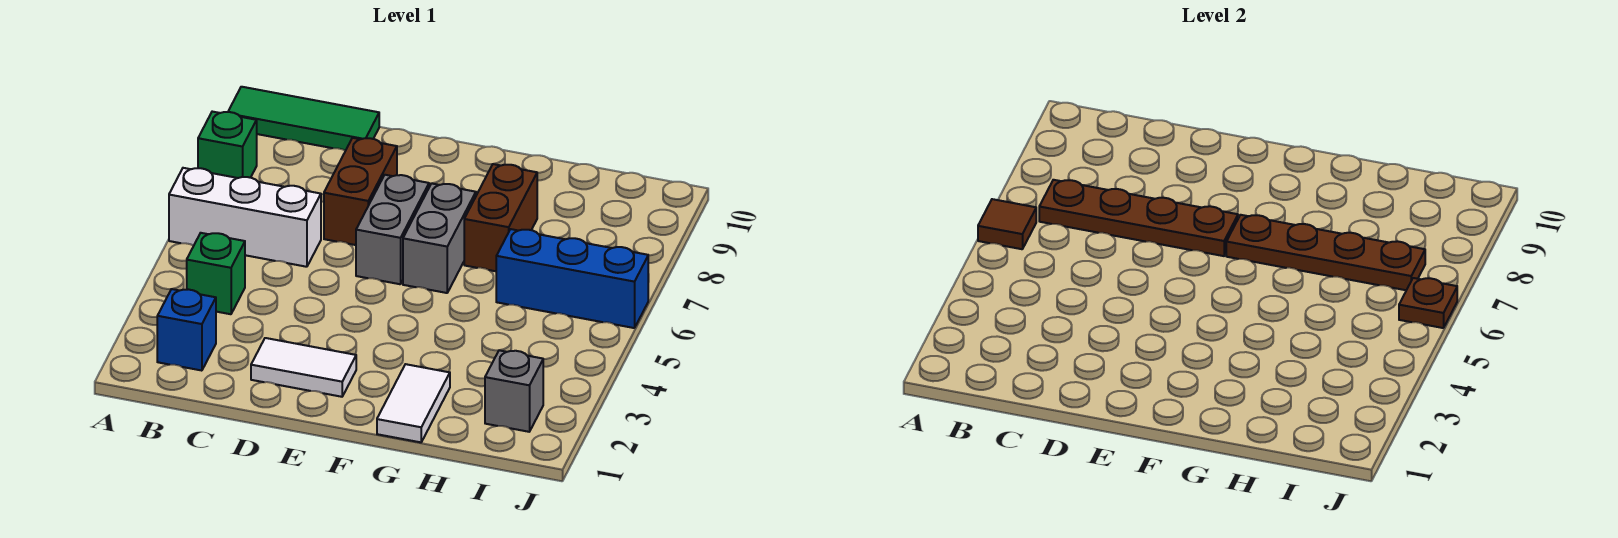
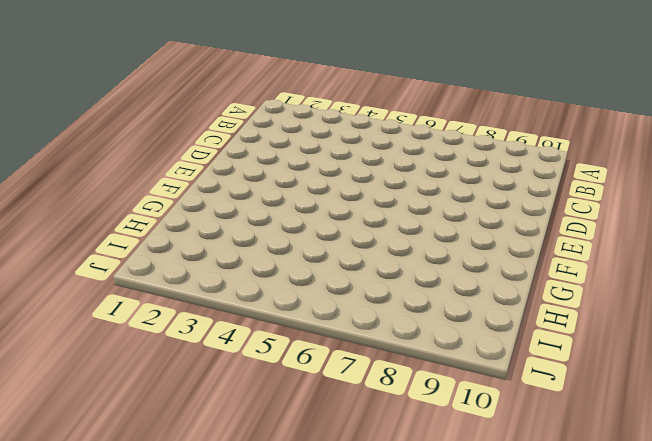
none -> white 1x3 brick [169,168,321,267]
none -> green 1x1 brick [198,112,257,178]
none -> green 1x3 tile [228,87,379,151]

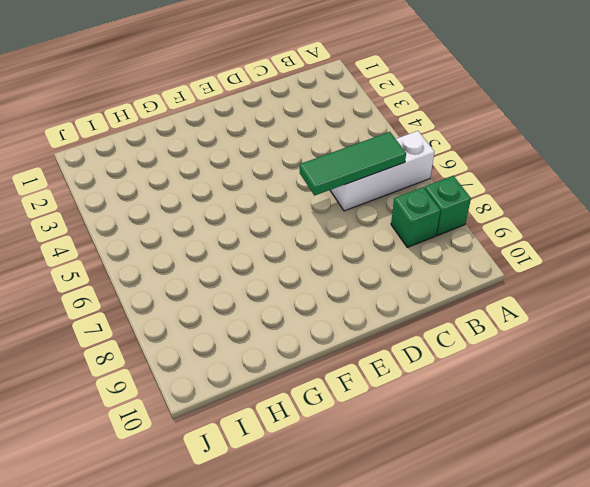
green 1x3 tile [300,132,406,196] -> green 1x3 tile moved to [228,87,379,151]
green 1x1 brick [391,187,441,247] -> green 1x1 brick moved to [187,233,245,314]
none -> blue 1x1 brick [157,289,216,371]
none -> white 1x2 tile [251,338,356,397]
none -> brown 1x2 brick [324,138,397,245]

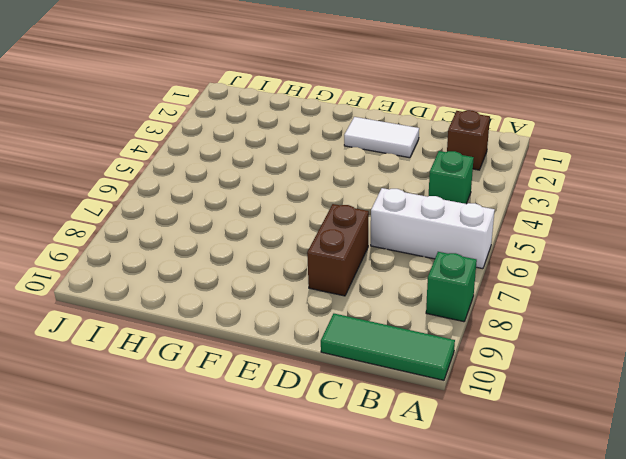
brown 1x1 brick [447,110,490,170] -> blue 1x1 brick [157,289,216,371]
none -> grey 1x2 brick [356,175,429,284]
none -> grey 1x2 brick [403,183,476,293]
none -> white 1x2 tile [377,364,450,442]

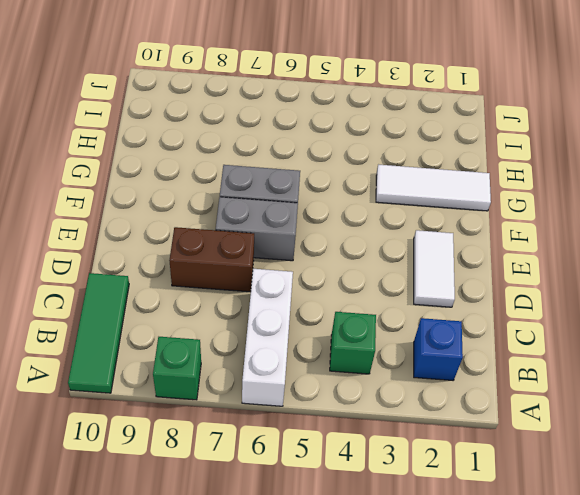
white 1x3 tile [376,165,491,211] -> white 1x2 tile [377,364,450,442]
none -> brown 1x2 brick [464,164,537,271]
none -> blue 1x3 brick [496,229,648,328]
none -> grey 1x1 brick [485,350,543,432]

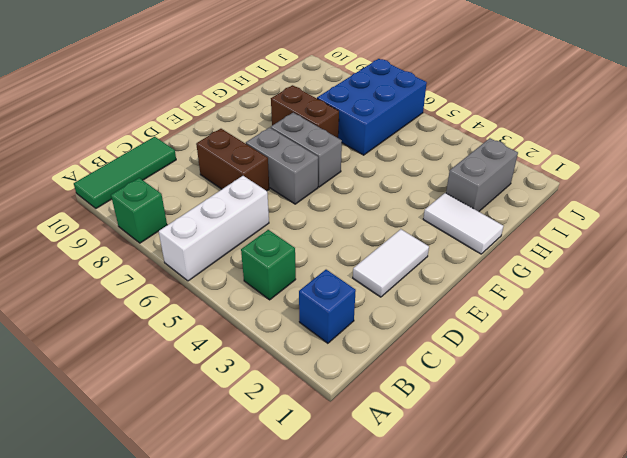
grey 1x2 brick [446,138,518,212] -> grey 1x1 brick [485,350,543,432]
blue 2x3 brick [317,59,427,155] -> blue 1x3 brick [496,229,648,328]
none -> brown 1x1 tile [978,199,1036,249]
none -> brown 1x4 plate [1039,180,1238,256]
none -> brown 1x4 plate [1226,215,1425,290]

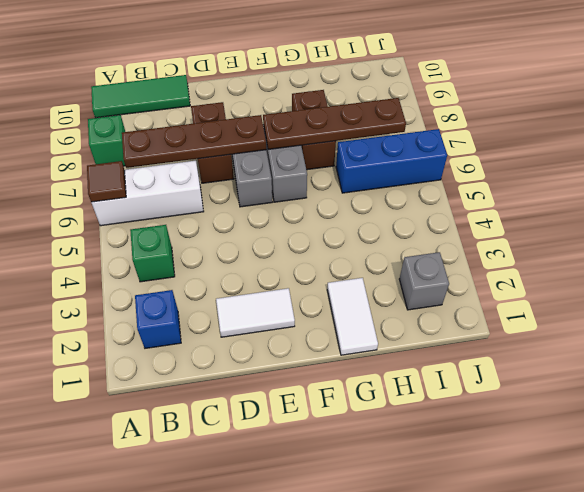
none -> brown 1x1 plate [1399,278,1457,328]

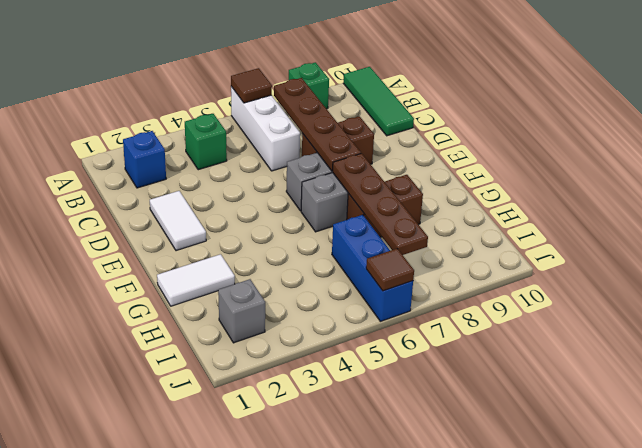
brown 1x1 tile [366,249,414,291] -> brown 1x1 plate [1399,278,1457,328]

